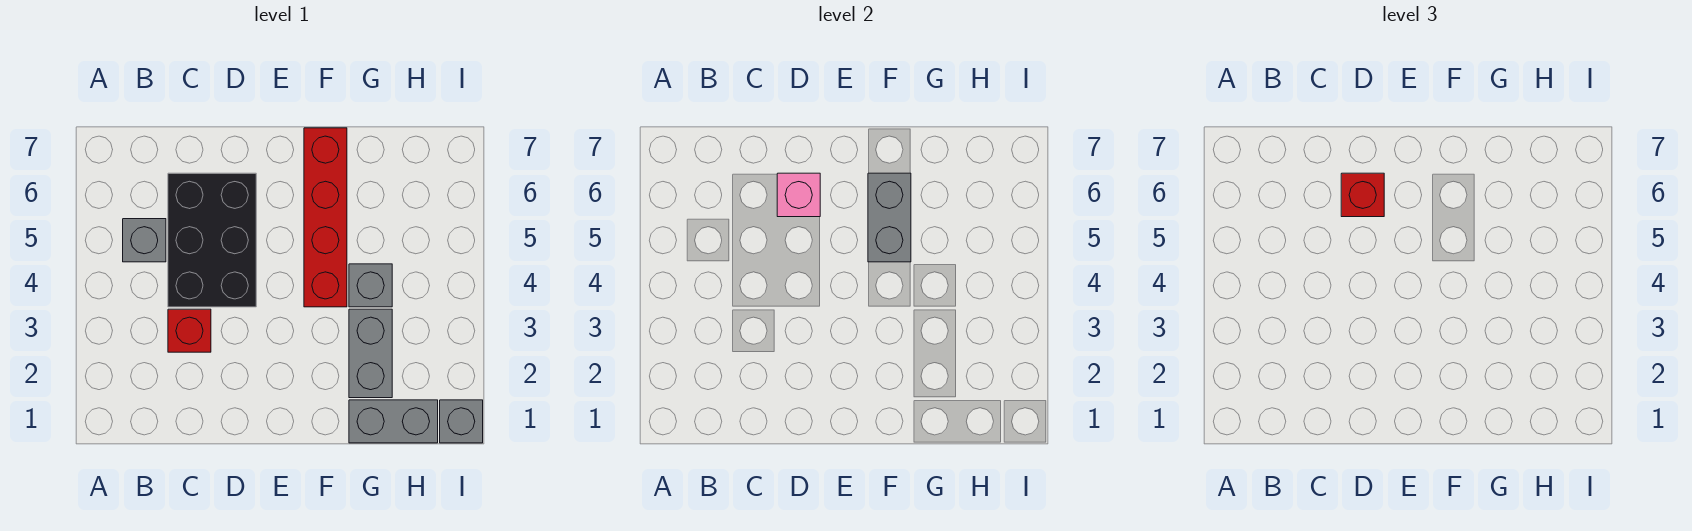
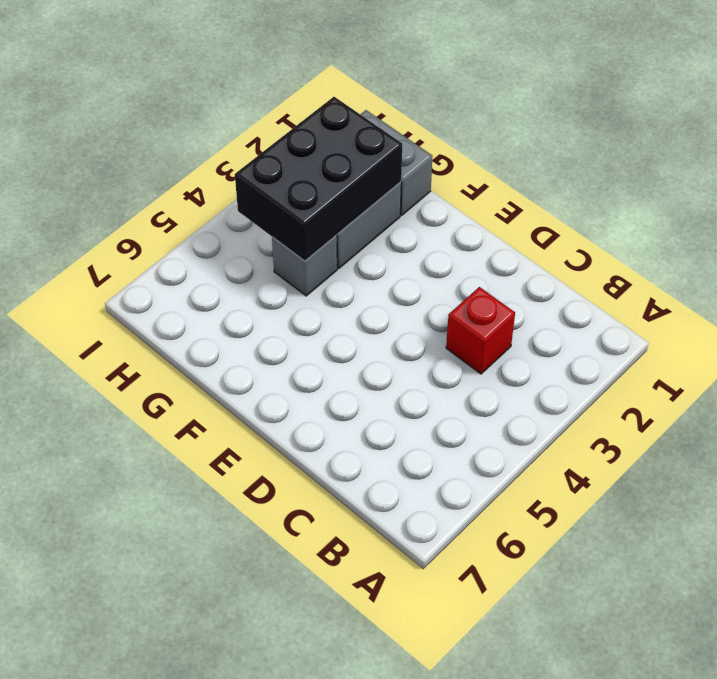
black 2x3 brick [235,97,402,261] -> black 2x3 brick moved to [168,173,256,307]
none -> grey 1x1 brick [123,219,166,262]
none -> red 1x4 brick [304,128,347,307]

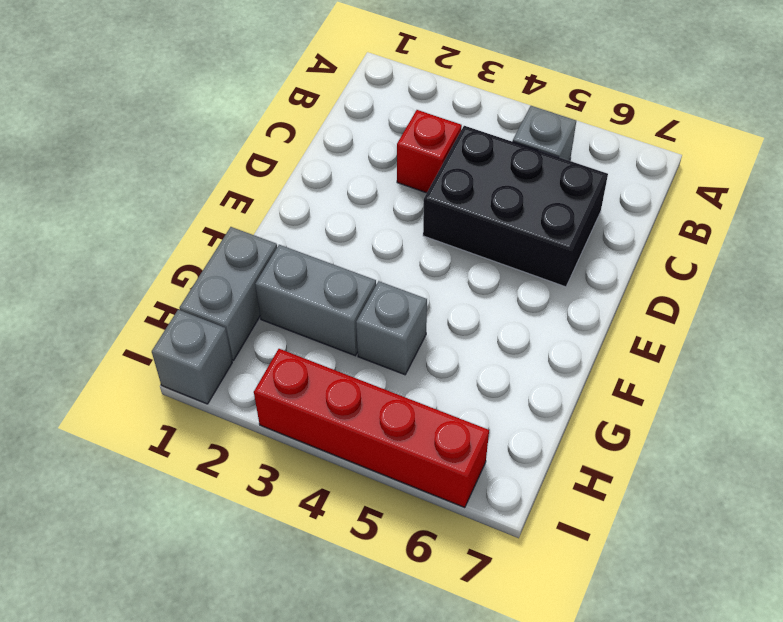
red 1x4 brick [254,349,489,508] -> red 1x4 brick moved to [304,128,347,307]
none -> pink 1x1 brick [777,173,820,217]
none -> grey 1x2 brick [868,173,911,262]

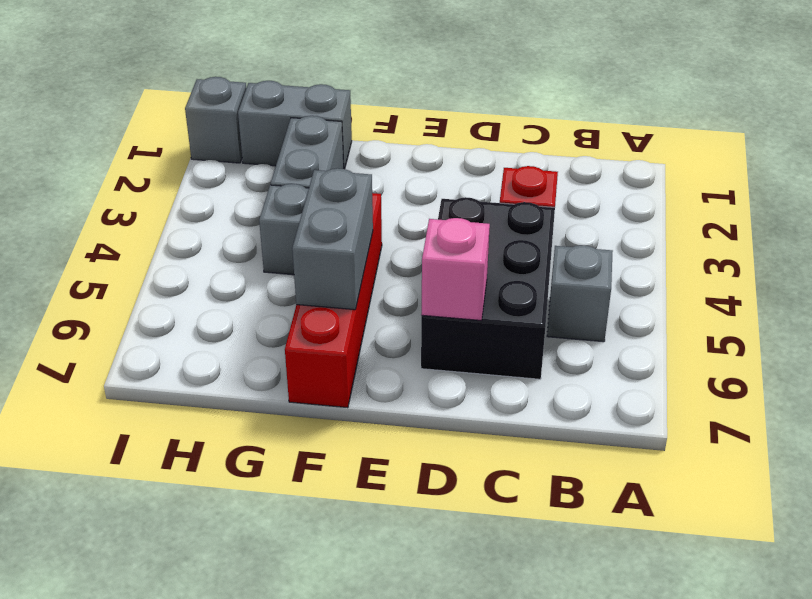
none -> red 1x1 brick [1341,173,1384,217]

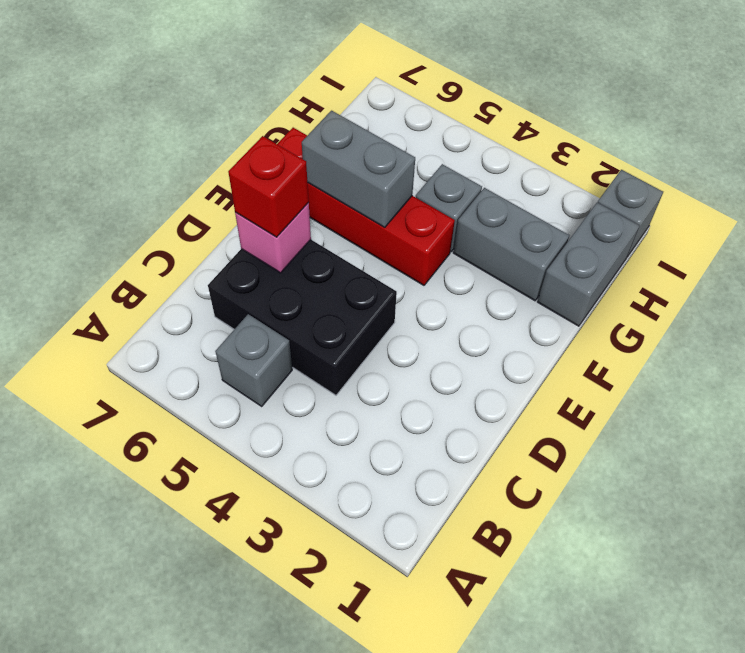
none -> red 1x1 brick [168,309,211,352]

